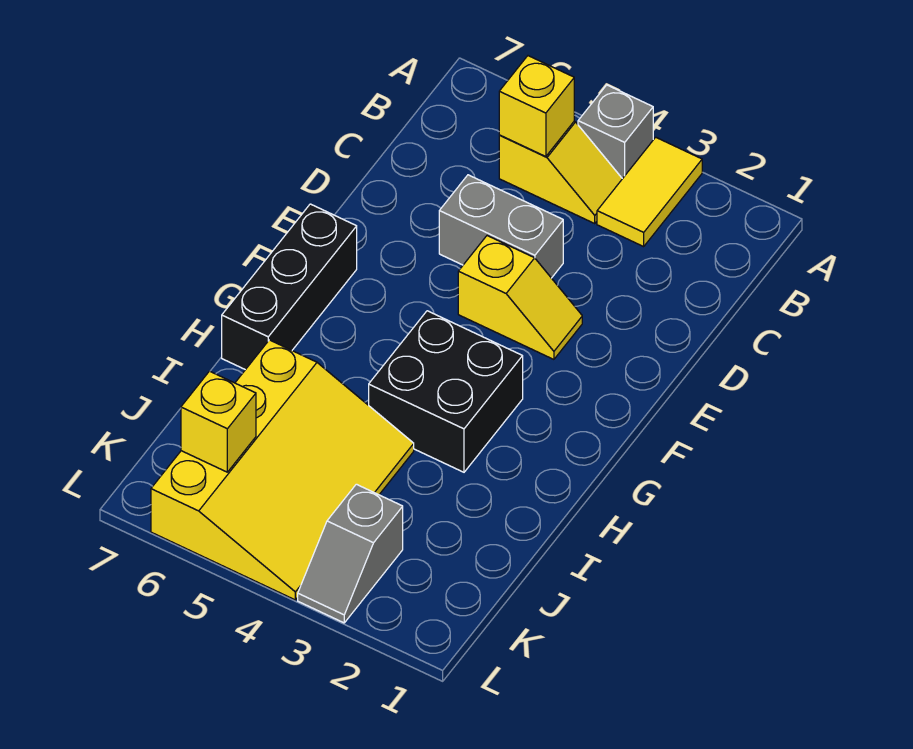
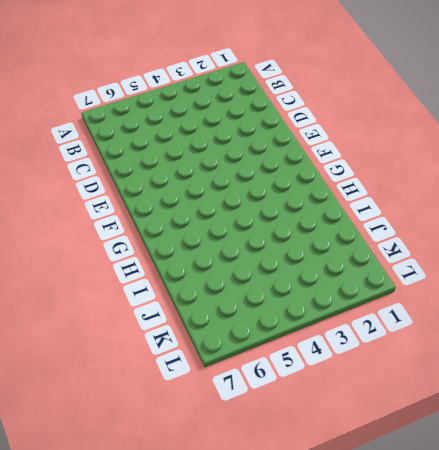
none -> yellow 1x2 tile [597,137,702,247]
none -> grey 1x1 brick [578,85,653,179]

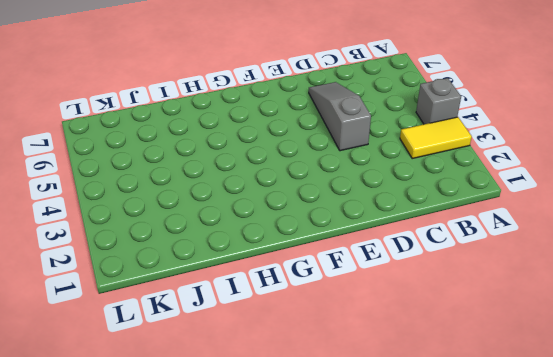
grey 1x3 slope [309,82,371,151] -> grey 1x2 brick [439,175,563,278]
none -> yellow 1x2 slope [499,121,622,223]
none -> yellow 1x2 slope [458,236,582,359]

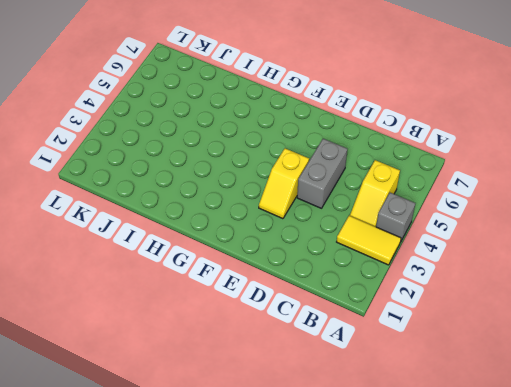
none -> black 1x3 brick [222,204,357,370]
none -> black 2x2 brick [369,311,523,472]

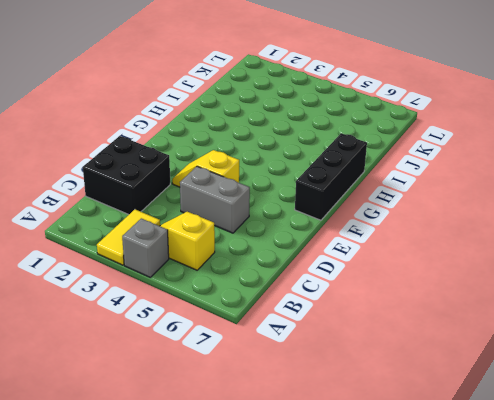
black 2x2 brick [83,136,170,215] -> black 2x2 brick moved to [369,311,523,472]
none -> yellow 3x4 slope [151,340,414,600]
none -> grey 1x2 slope [298,484,403,623]

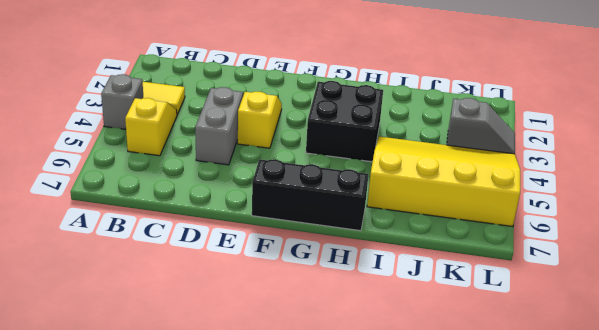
none -> yellow 1x1 brick [499,56,574,157]
none -> yellow 1x1 brick [181,371,256,472]

